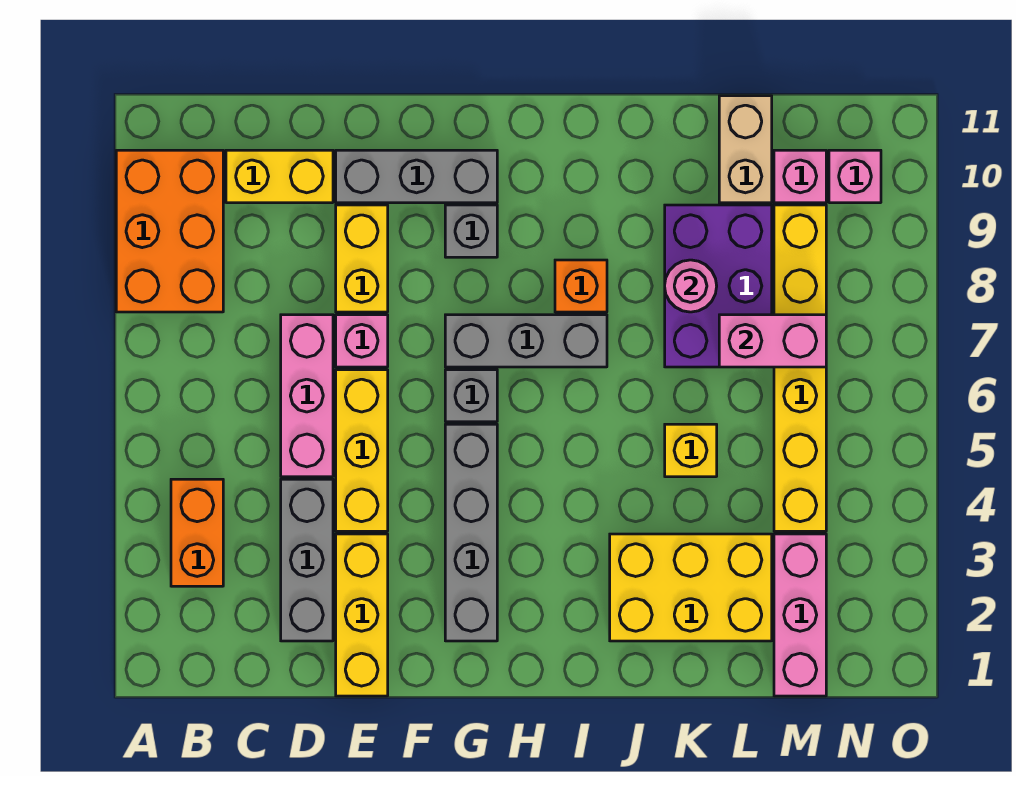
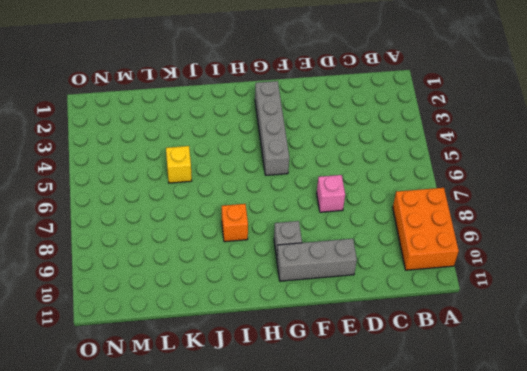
none -> orange 1x2 brick [171,479,223,586]
none -> yellow 1x2 brick [226,150,333,203]
none -> grey 1x3 brick [281,479,333,641]

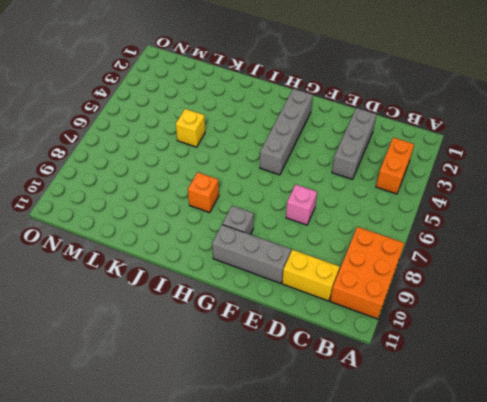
none -> pink 1x3 brick [281,315,333,477]
none -> yellow 1x3 brick [336,534,388,696]
none -> yellow 1x3 brick [336,370,388,531]

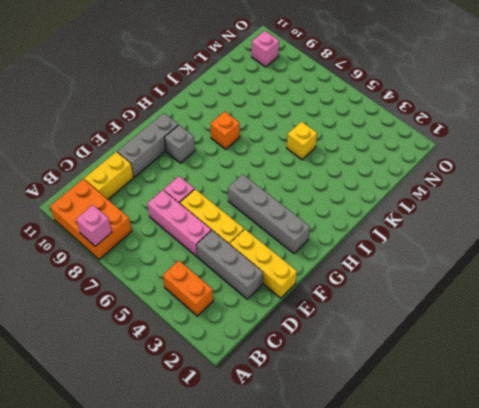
pink 1x1 brick [76,205,112,246] -> pink 1x1 brick moved to [774,150,826,203]
none -> yellow 1x2 brick [336,205,388,312]
none -> grey 1x1 brick [445,370,497,422]
none -> grey 1x3 brick [445,315,607,367]

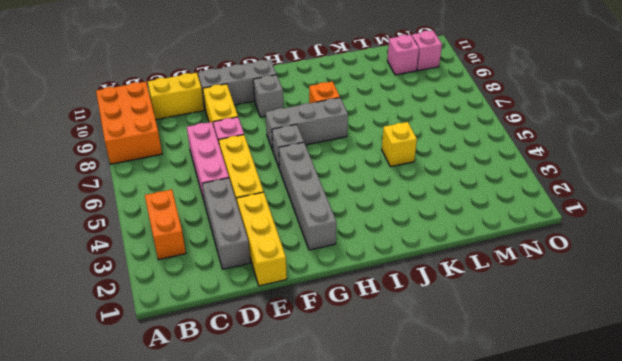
none -> yellow 2x3 brick [610,534,772,641]
none -> purple 2x3 brick [665,205,772,367]
none -> tan 1x2 brick [719,96,772,203]

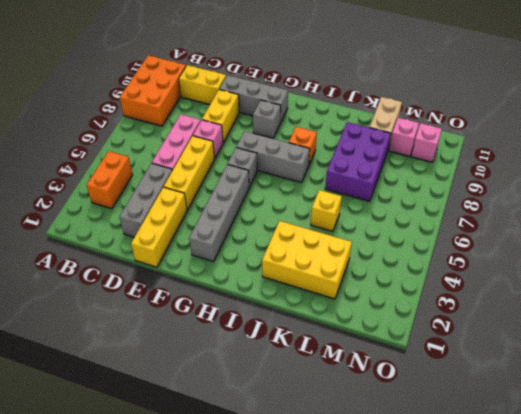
none -> pink 1x3 brick [774,534,826,696]
none -> yellow 1x6 brick [774,205,826,531]
none -> pink 1x1 round brick [665,260,717,312]

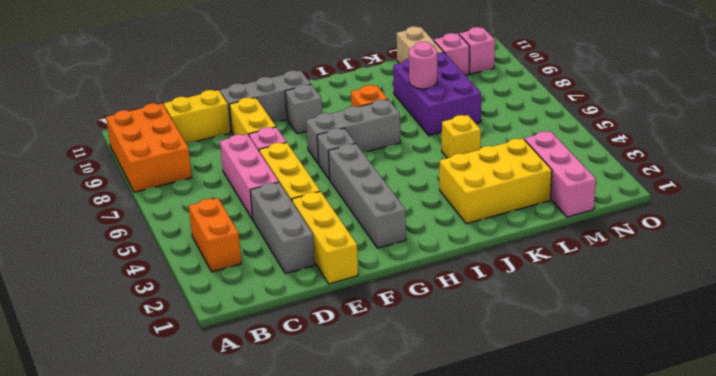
none -> yellow 1x6 brick [774,205,826,531]
none -> pink 1x2 brick [719,315,826,367]

